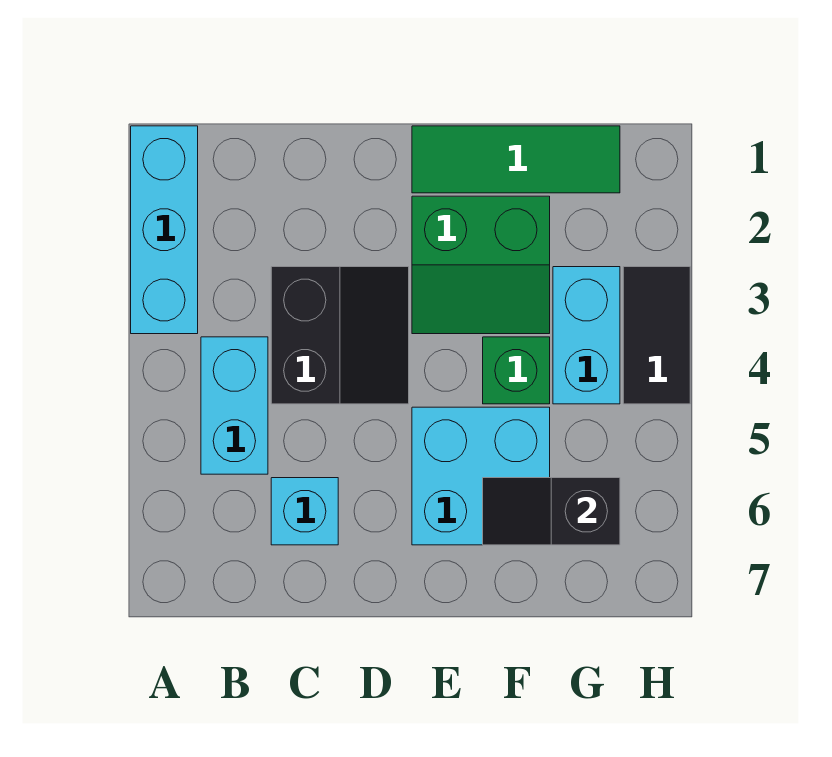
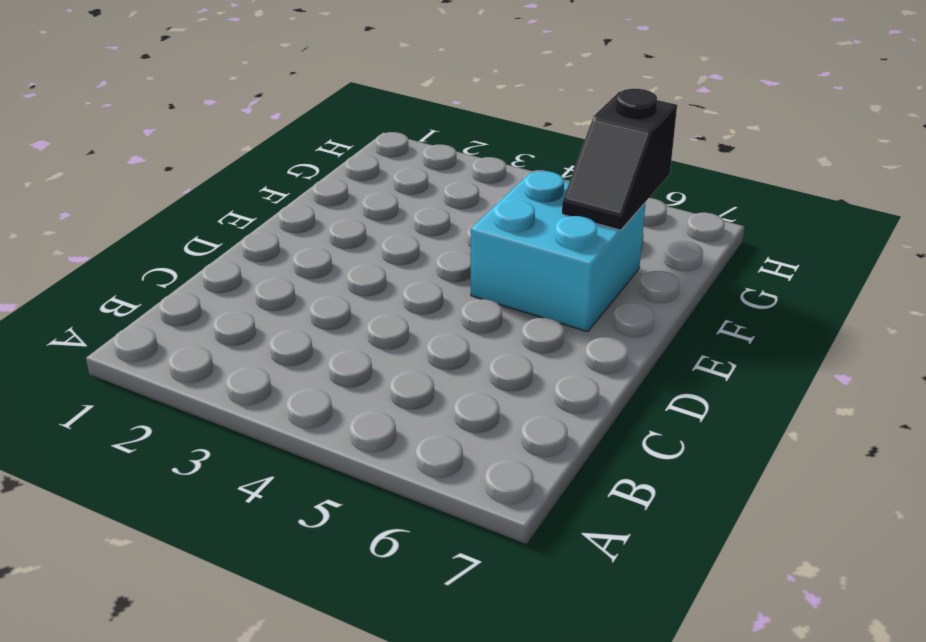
none -> cyan 1x3 brick [131,126,198,334]
none -> cyan 1x2 brick [201,337,268,474]

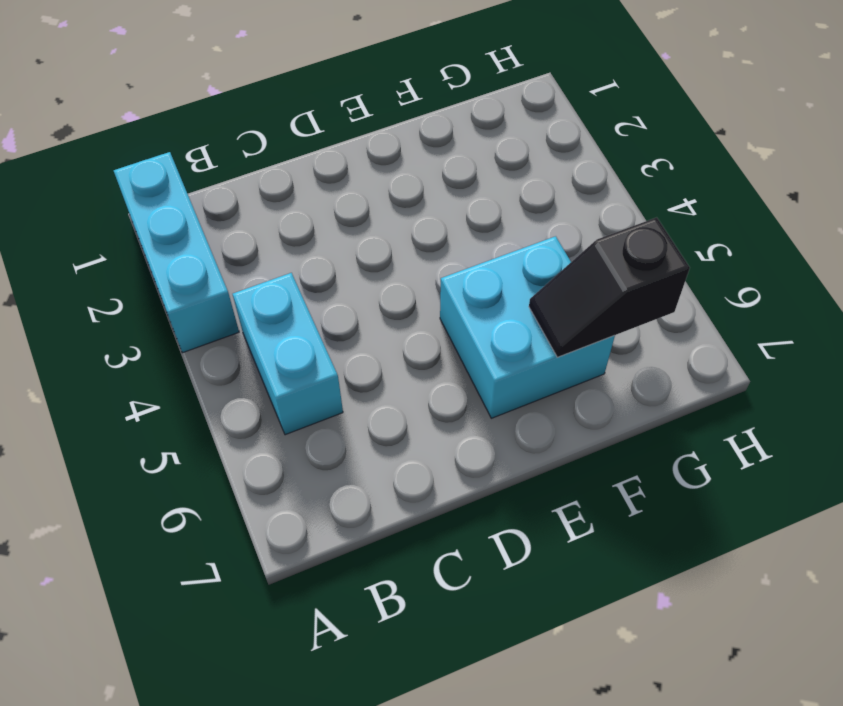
none -> black 2x2 slope [271,267,409,404]
none -> cyan 1x1 brick [271,478,338,545]

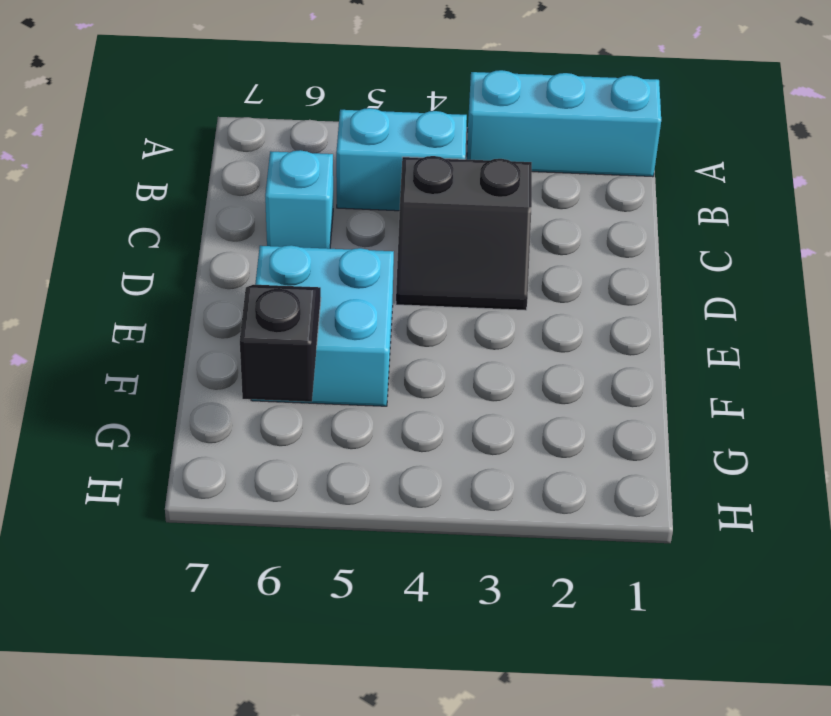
none -> green 1x3 tile [412,126,620,193]
none -> green 2x2 slope [412,196,550,334]

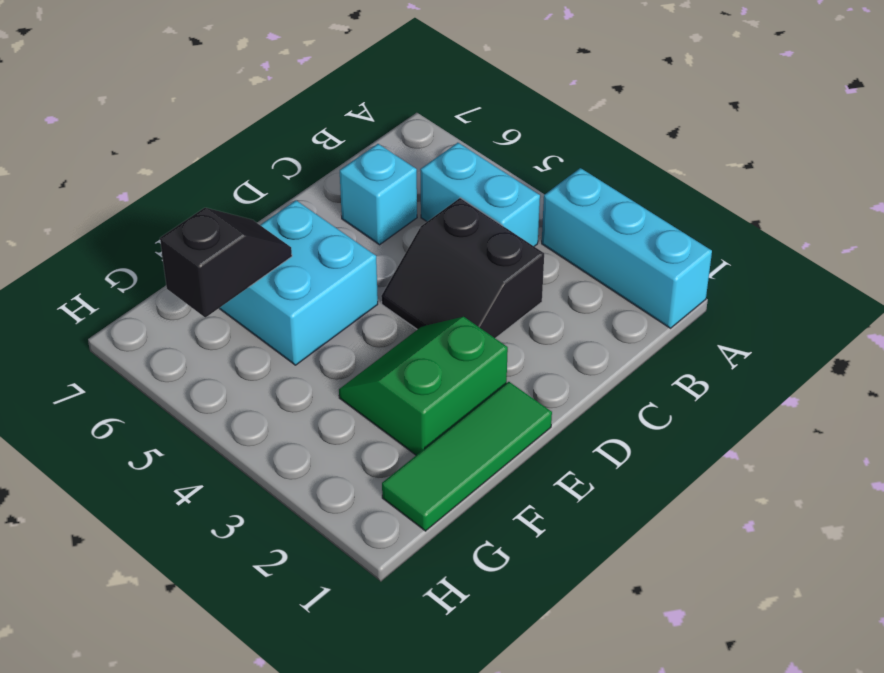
none -> green 1x1 brick [483,337,550,404]
none -> cyan 1x2 brick [553,267,620,404]

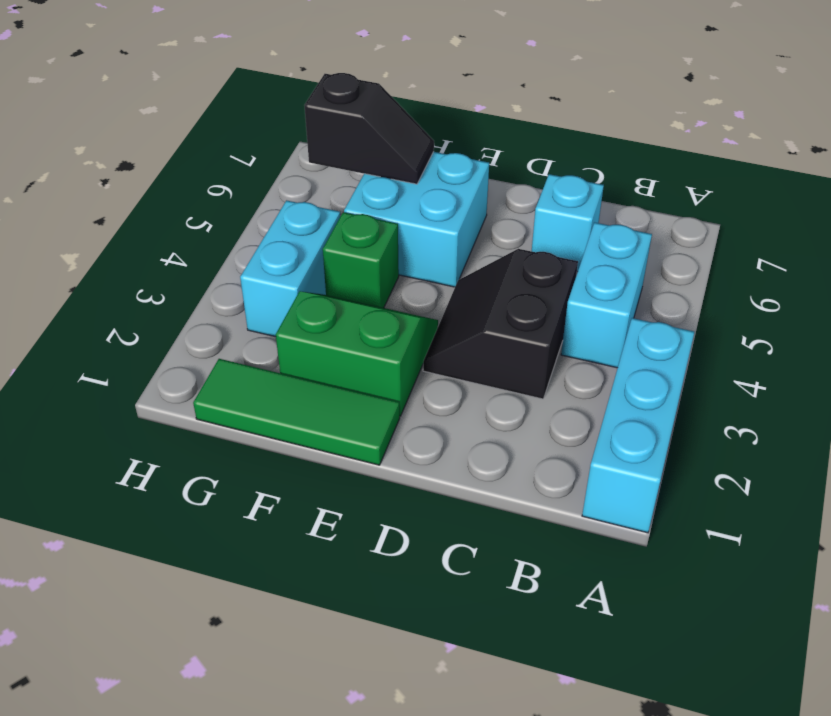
none -> black 1x2 tile [623,267,690,404]

